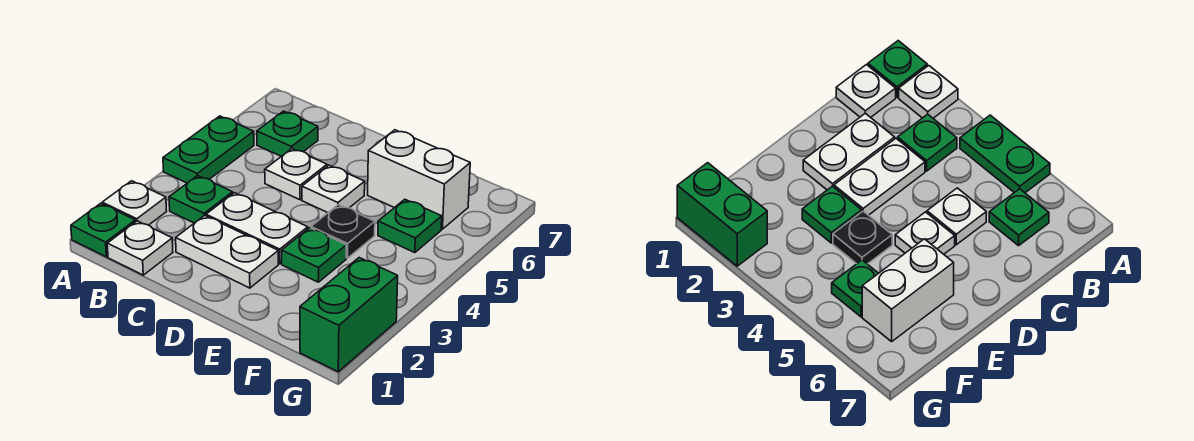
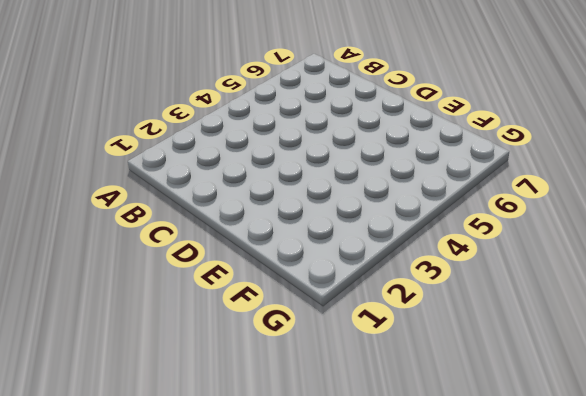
none -> green 1x1 plate [71,203,135,257]
none -> white 1x1 plate [102,181,166,225]
none -> green 1x2 plate [163,116,254,183]

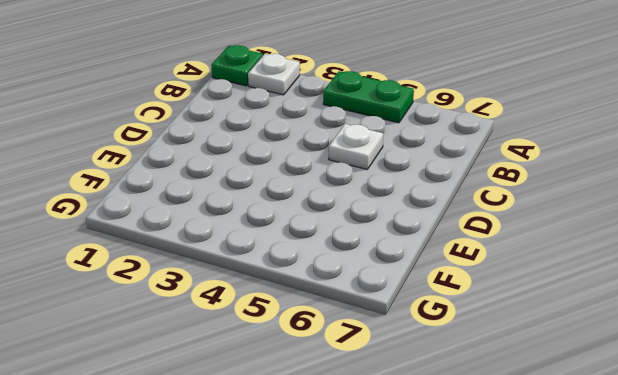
none -> white 1x1 plate [107,221,173,275]
none -> green 1x1 plate [169,176,233,223]
none -> green 1x1 plate [257,111,318,156]

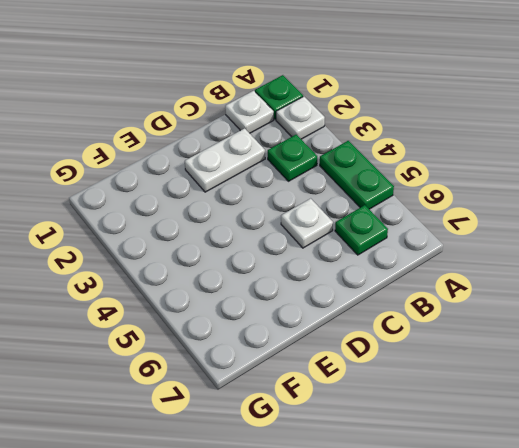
none -> white 1x2 plate [206,193,308,264]
none -> white 1x1 plate [302,165,365,213]
none -> green 1x1 plate [282,228,346,282]

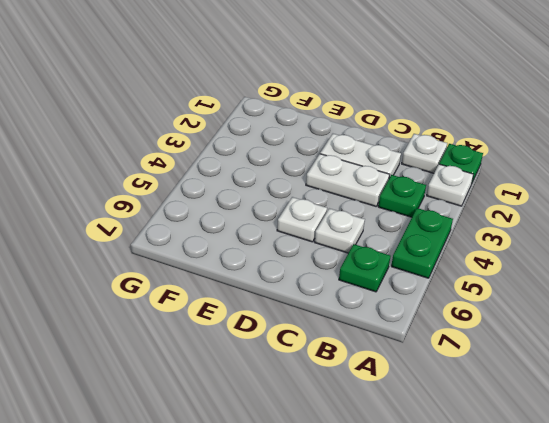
none -> green 1x1 plate [282,228,346,282]
none -> black 1x1 plate [311,205,375,258]
none -> white 1x2 brick [368,130,470,229]

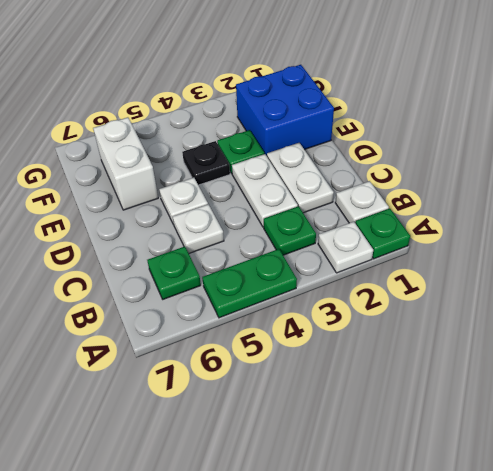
blue 2x2 brick [236,65,334,156] -> none
none -> green 1x1 plate [378,199,442,253]
none -> green 1x2 brick [300,258,398,372]

